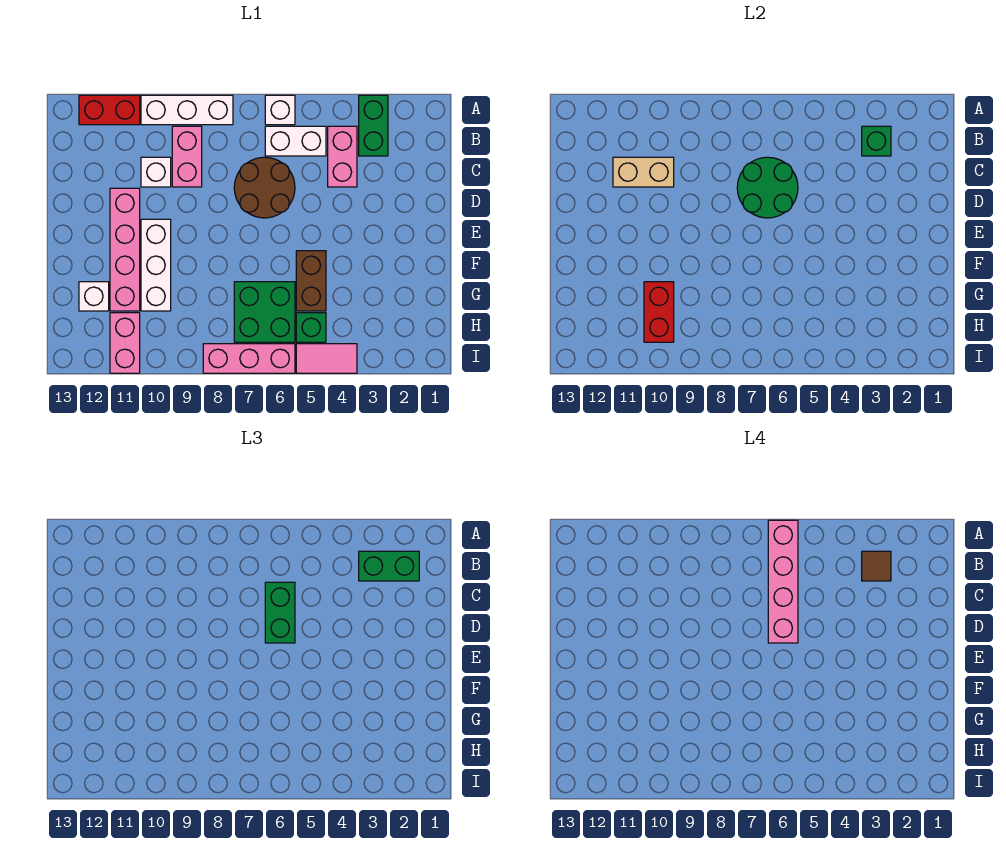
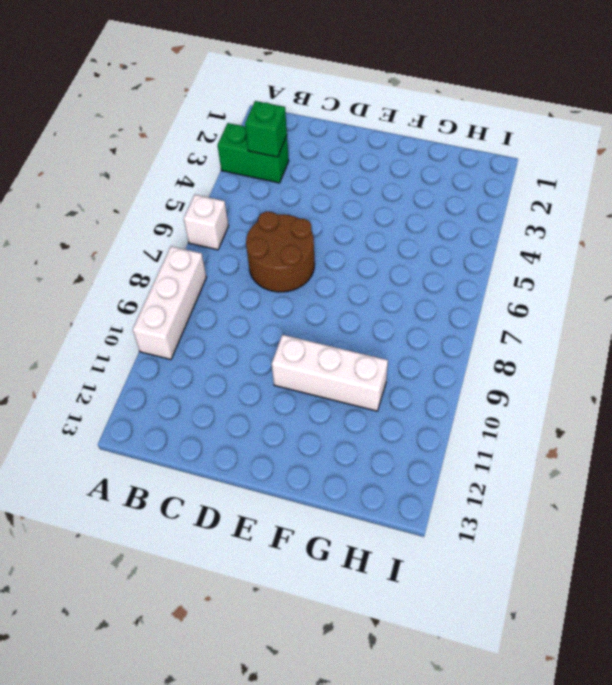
none -> red 1x2 brick [79,95,140,125]
none -> pink 1x2 brick [328,126,357,187]
none -> white 1x2 brick [265,126,326,156]

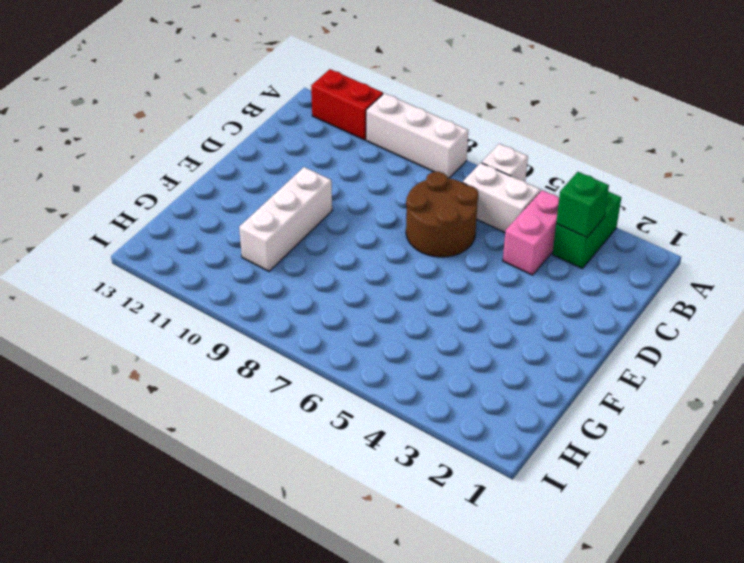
none -> pink 1x2 brick [172,126,202,187]
none -> white 1x1 brick [141,157,171,187]
none -> pink 1x4 brick [110,188,140,311]

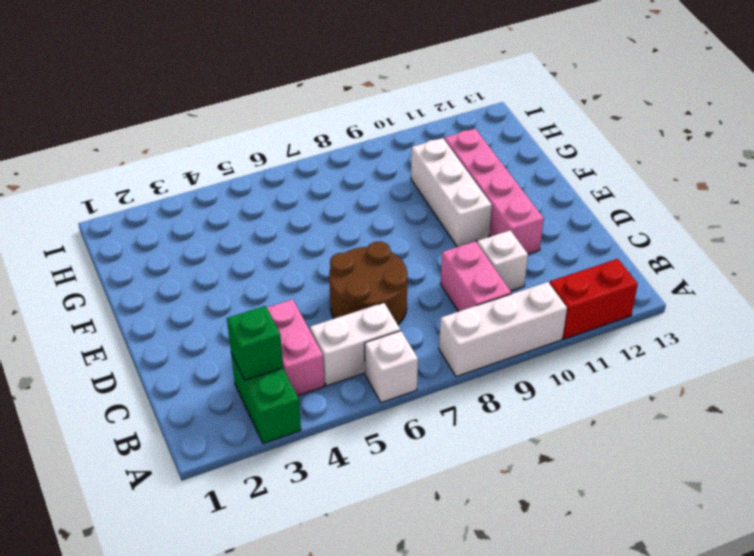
none -> brown 1x2 brick [296,251,326,311]
none -> green 2x2 brick [234,282,295,342]
none -> white 1x1 brick [79,282,109,311]

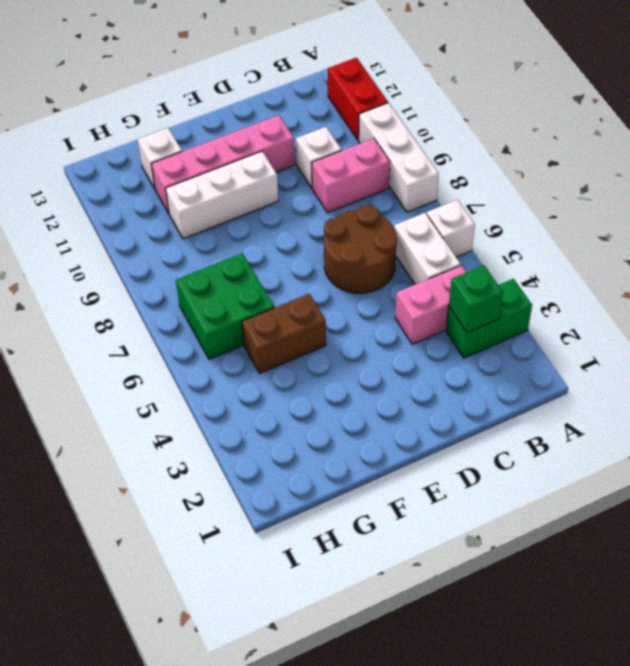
none -> green 1x1 brick [296,313,326,342]
none -> pink 1x2 brick [110,313,140,373]
none -> pink 1x2 tile [296,344,357,373]

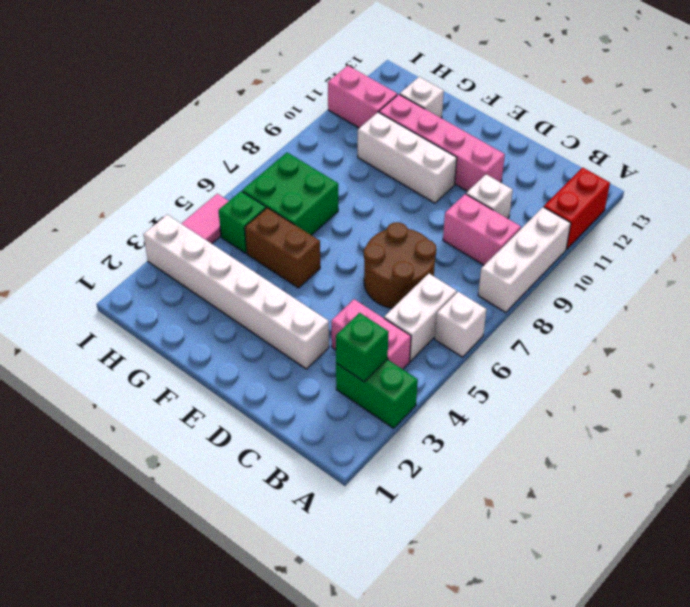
white 1x6 brick [143,215,329,369] -> none
none -> pink 1x3 brick [203,344,295,373]
none -> green 2x2 round brick [737,157,798,218]
none -> tan 1x2 brick [613,157,674,187]

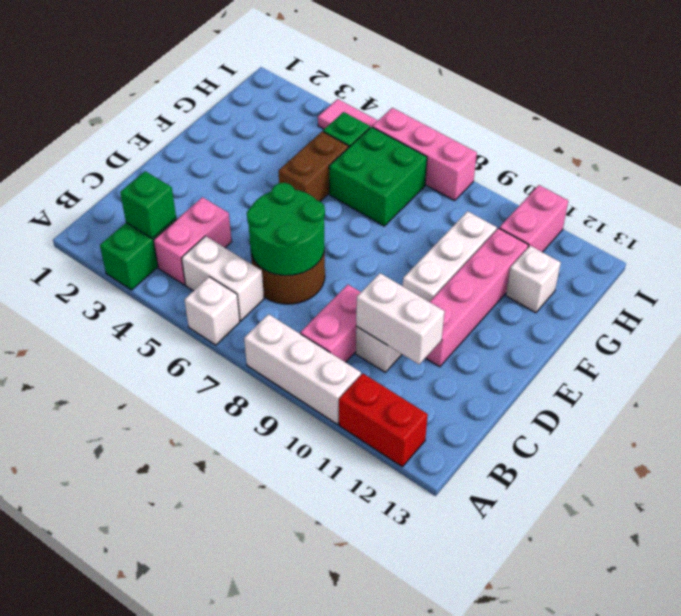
white 1x2 brick [356,273,444,364] -> tan 1x2 brick [613,157,674,187]
none -> red 1x2 brick [644,282,674,342]
none -> green 1x2 brick [359,551,419,581]
none -> green 1x2 brick [265,582,295,643]

